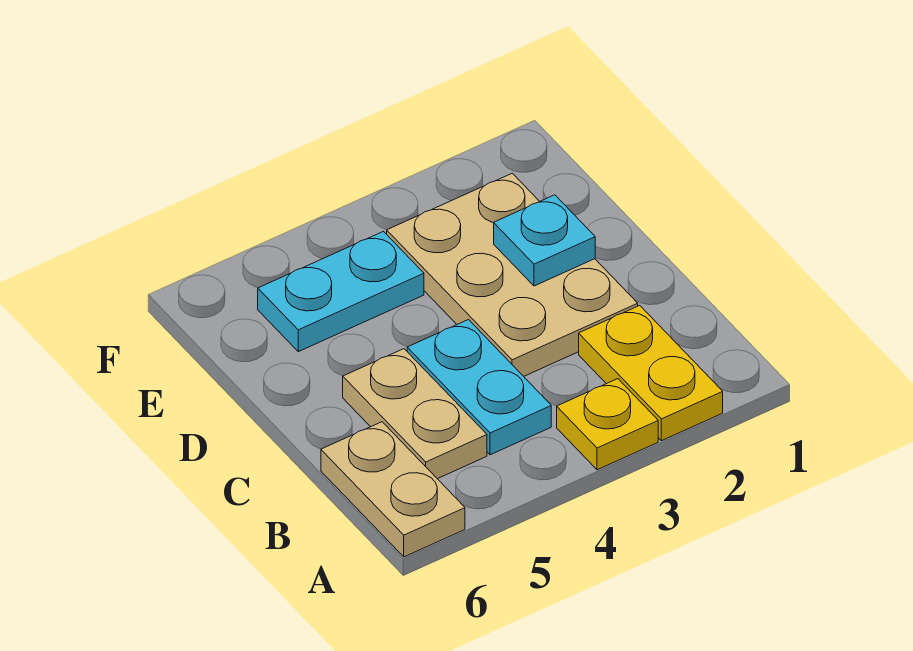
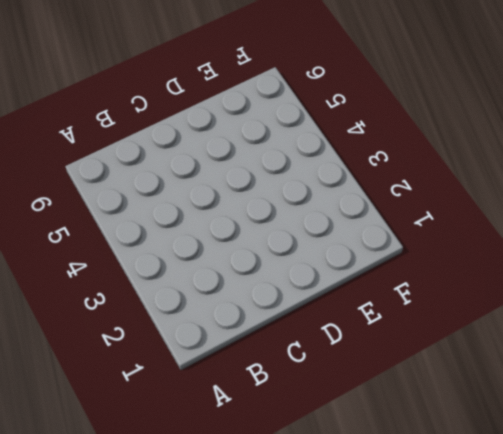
none -> yellow 1x2 plate [579,306,723,441]
none -> yellow 1x1 plate [557,379,658,470]

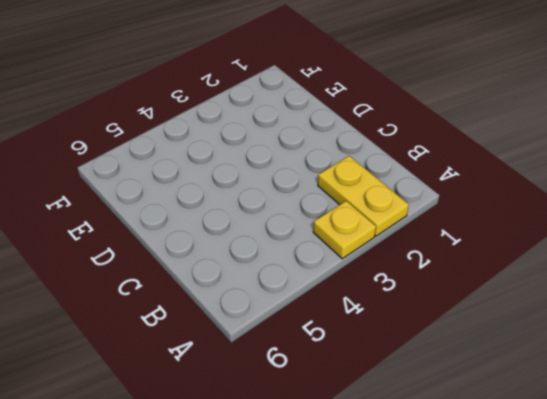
none -> tan 1x2 plate [321,422,465,557]
none -> cyan 1x2 plate [407,320,551,455]

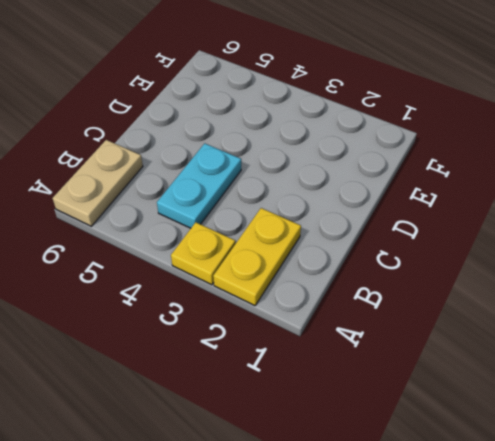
none -> tan 1x2 plate [343,349,487,479]
none -> tan 2x3 plate [387,173,638,376]

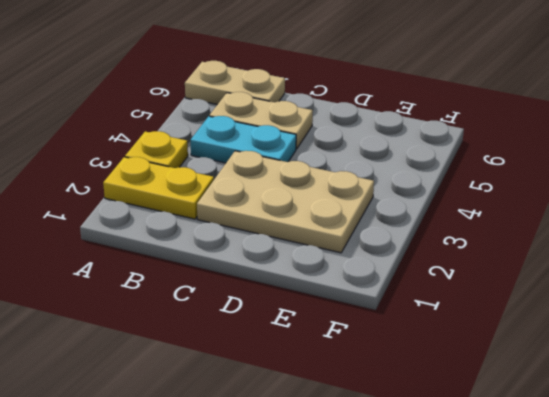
none -> cyan 1x2 plate [258,231,424,352]
none -> cyan 1x1 plate [494,195,595,286]

